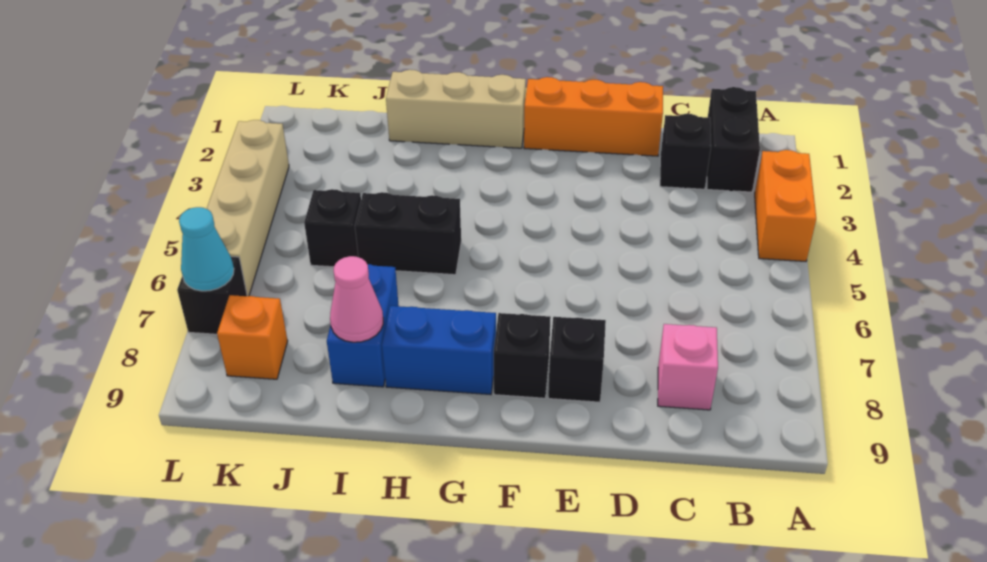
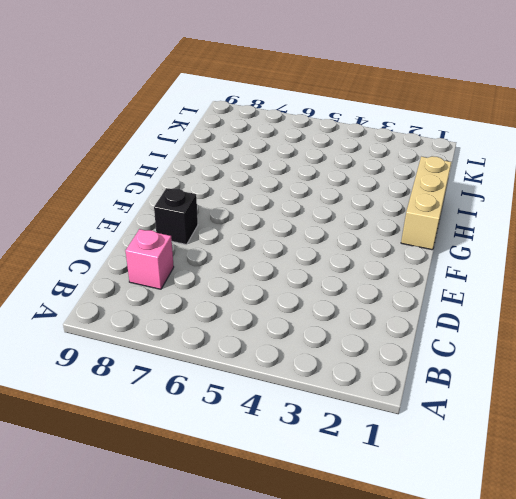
none -> orange 1x2 brick [755,150,816,261]
none -> black 1x2 brick [707,87,760,192]
none -> black 1x1 brick [660,114,711,189]

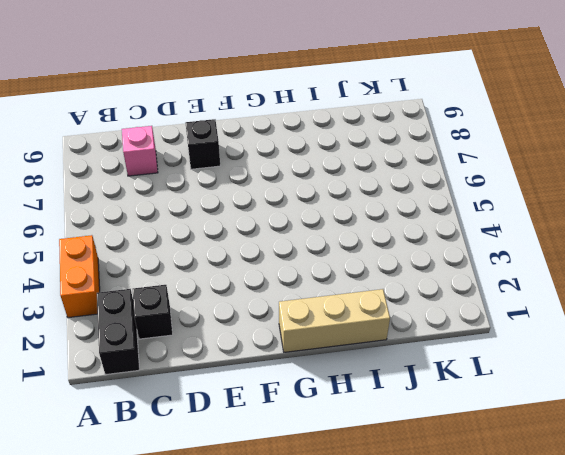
none -> orange 1x3 brick [524,77,663,156]
none -> black 1x1 brick [494,313,551,398]
none -> blue 1x2 brick [382,306,496,395]

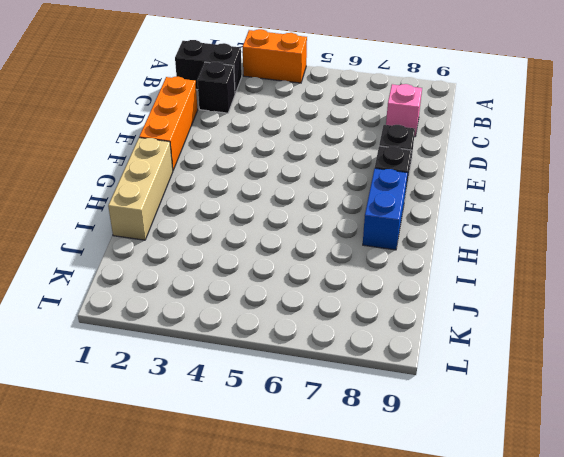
none -> black 1x2 brick [355,192,461,275]
none -> blue 1x2 brick [327,264,399,387]
none -> black 1x1 brick [304,189,361,267]

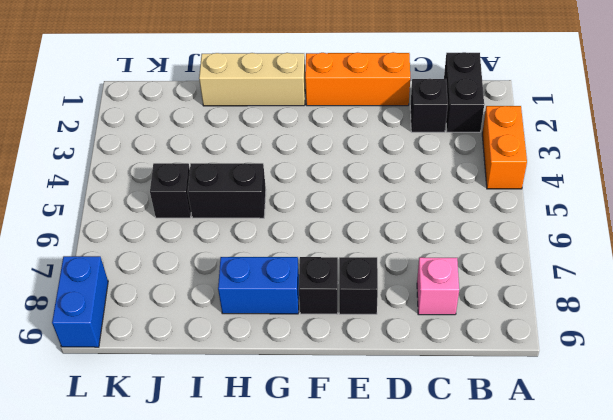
blue 1x2 brick [52,256,108,347] -> blue 1x2 brick moved to [327,264,399,387]
none -> orange 1x1 brick [217,295,288,379]
none -> tan 1x4 brick [207,120,289,296]
none -> black 1x1 brick [177,257,247,334]

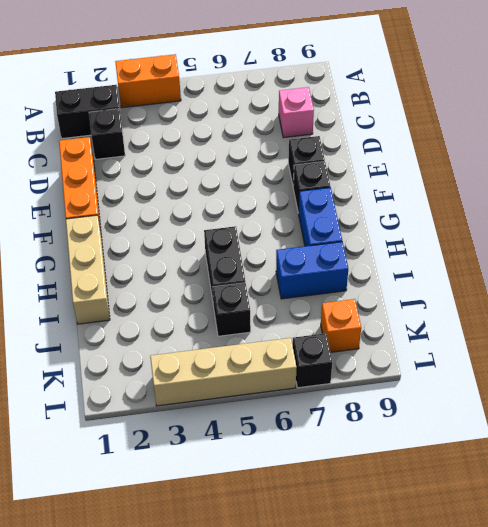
none -> pink 1x1 cone [330,256,383,342]
none -> cyan 1x1 cone [179,207,234,291]

